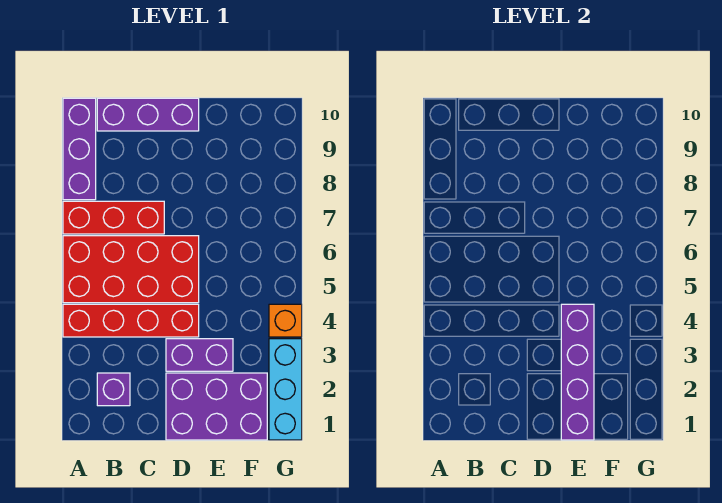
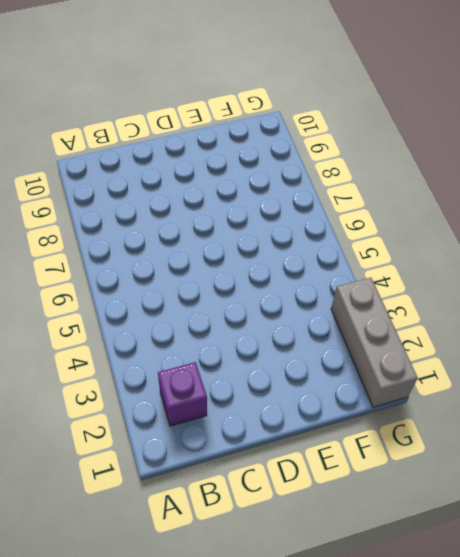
grey 1x3 brick [331,277,418,407] -> cyan 1x3 brick [269,339,302,440]
none -> red 1x4 brick [63,304,199,337]
none -> red 2x4 brick [63,236,199,303]

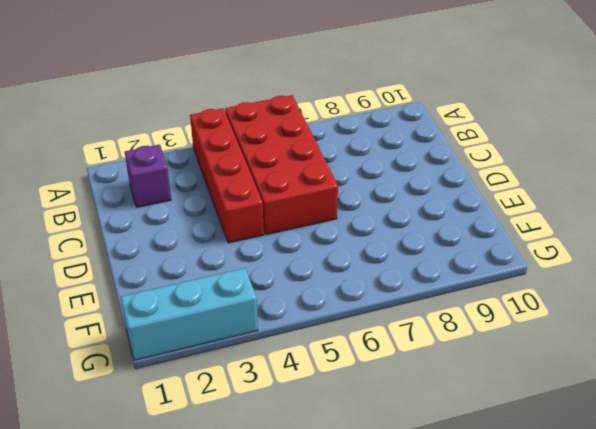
none -> red 1x3 brick [63,201,164,234]
none -> purple 1x3 brick [63,98,96,200]

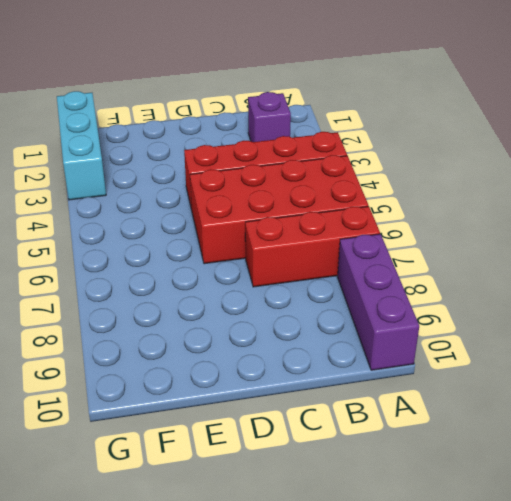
none -> purple 1x3 brick [97,98,199,131]
none -> purple 2x3 brick [166,373,267,440]

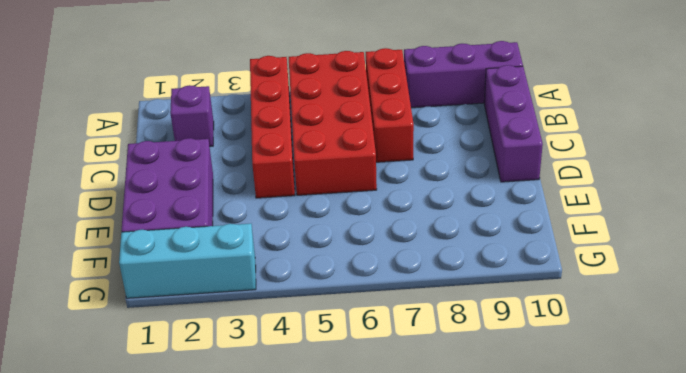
none -> purple 1x2 brick [166,339,233,371]
none -> orange 1x1 brick [269,304,302,337]

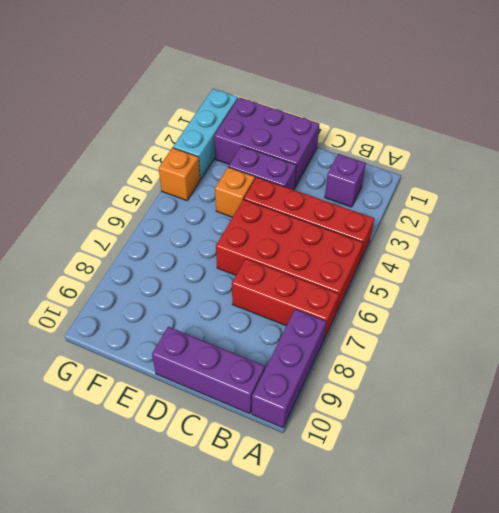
orange 1x1 brick [215,167,255,217] -> none
none -> purple 1x4 brick [561,304,594,440]

